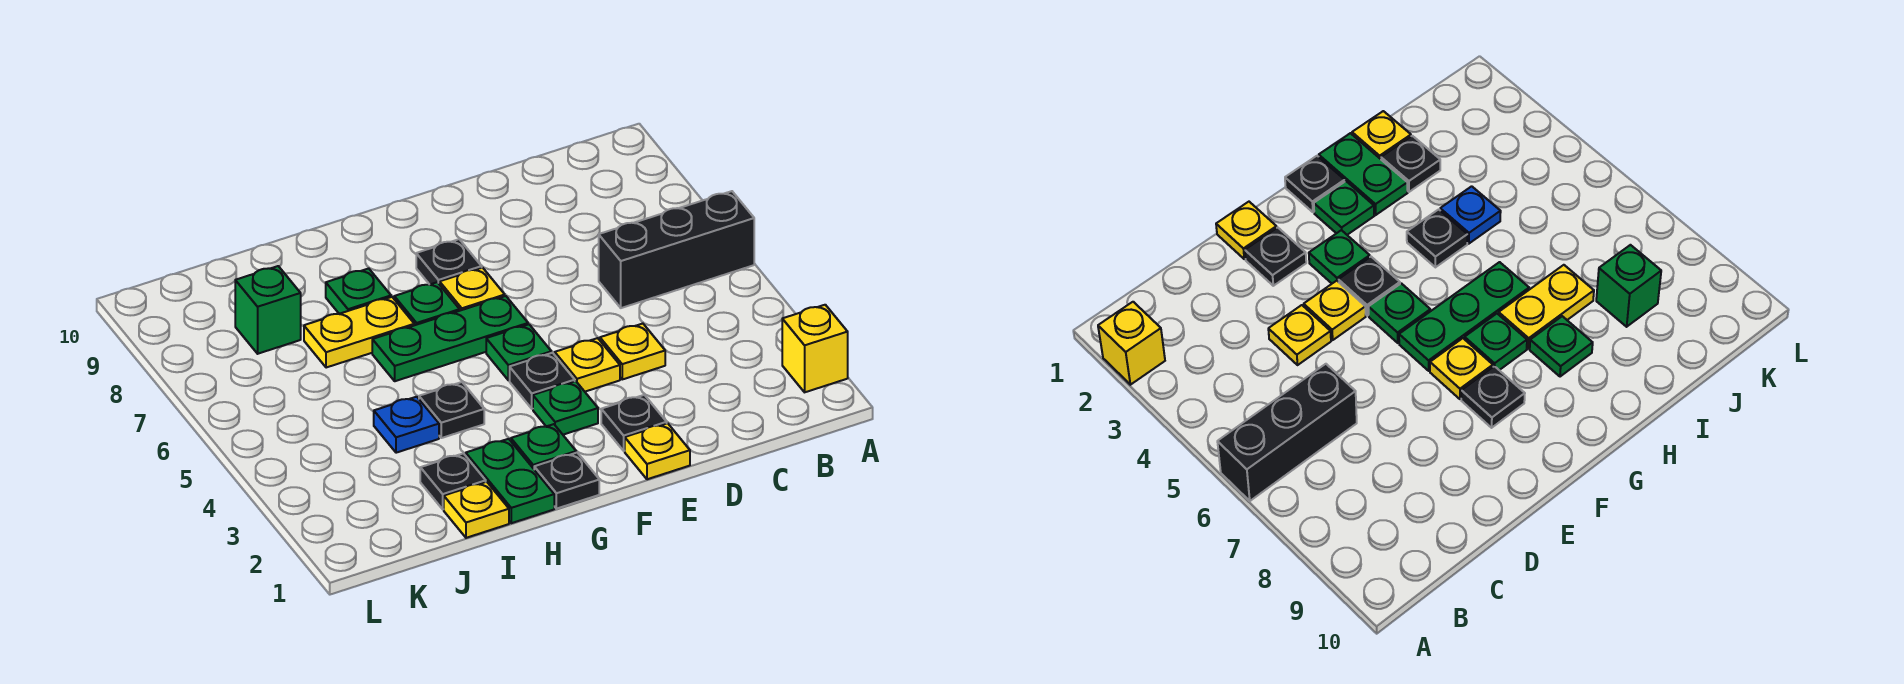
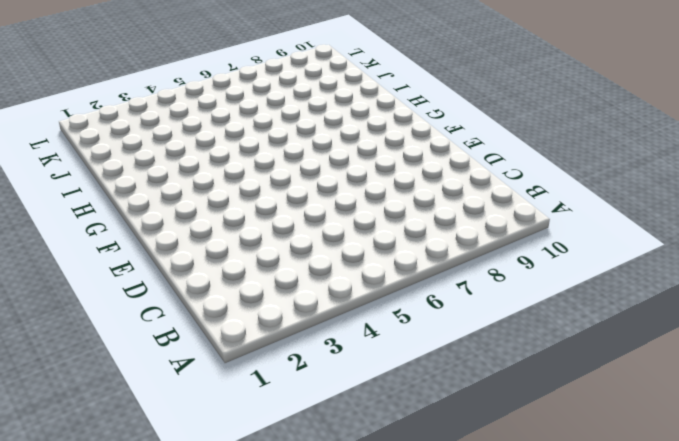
none -> yellow 1x1 brick [782,305,848,392]
none -> black 1x3 brick [599,191,754,308]
none -> yellow 1x1 plate [600,324,665,379]

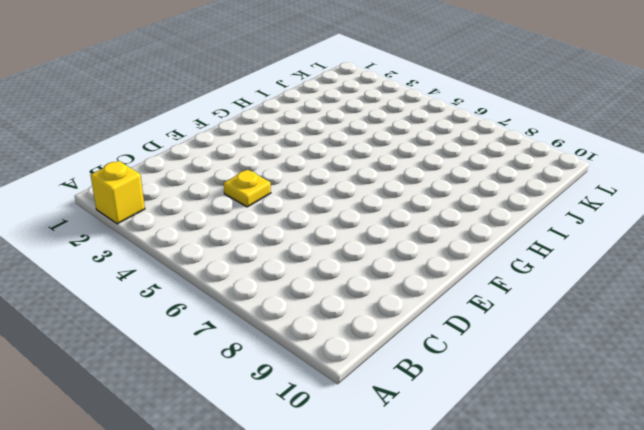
none -> black 1x3 brick [599,191,754,308]
none -> yellow 1x1 plate [625,423,690,479]
none -> black 1x1 plate [601,395,667,451]

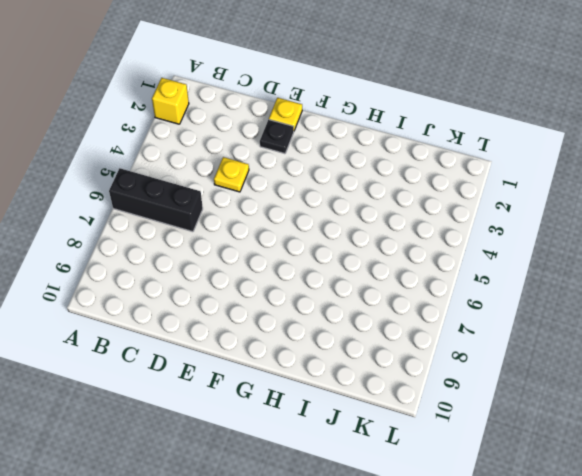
none -> yellow 1x1 plate [555,338,620,392]
none -> green 1x1 plate [533,381,598,435]
none -> black 1x1 plate [510,353,575,409]

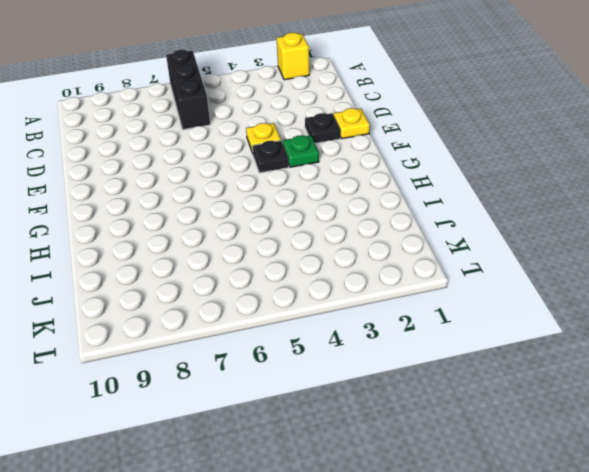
none -> yellow 1x1 plate [600,324,665,379]
none -> green 1x1 plate [486,324,551,380]
none -> green 1x3 plate [372,296,528,381]

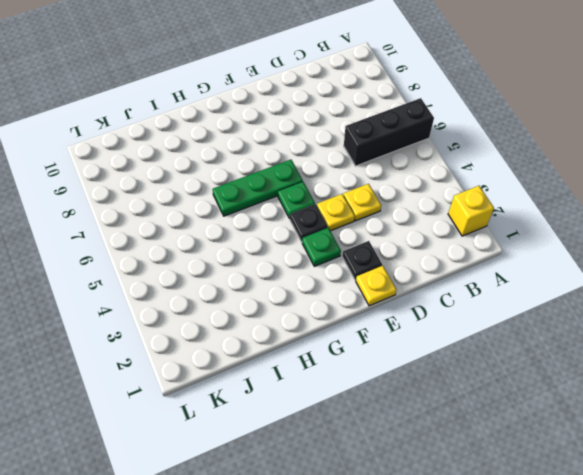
none -> yellow 1x1 plate [440,268,505,311]
none -> black 1x1 plate [416,239,482,285]
none -> black 1x1 plate [534,453,599,509]

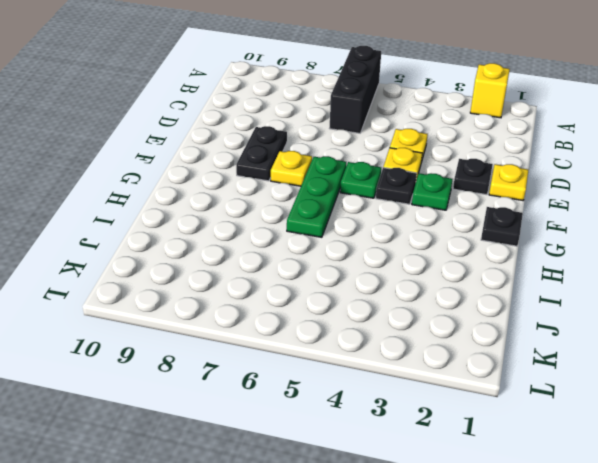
black 1x2 plate [236,126,287,181] -> black 1x1 plate [416,239,482,285]
none -> green 1x1 plate [511,424,576,469]
none -> green 1x1 plate [394,282,460,325]
none -> green 1x2 plate [466,439,554,523]

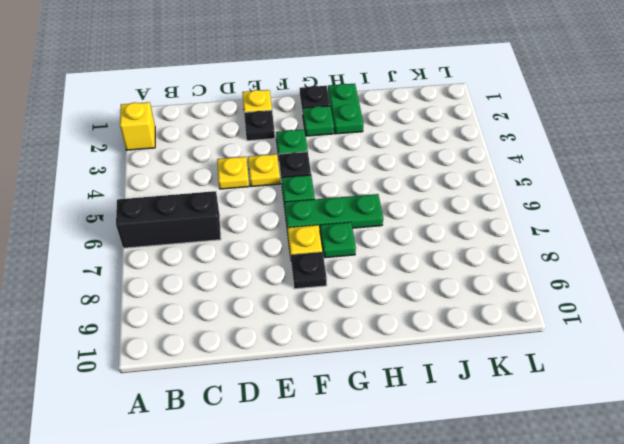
none -> black 1x1 plate [419,382,484,438]
none -> yellow 1x2 plate [304,297,414,368]
none -> green 1x1 plate [326,268,391,314]

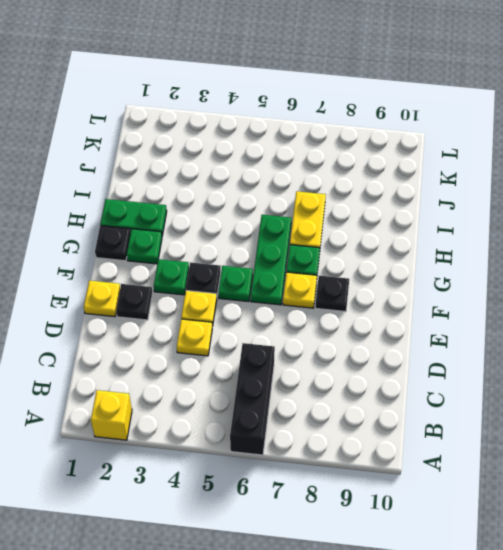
none -> black 1x1 plate [419,382,484,438]
none -> green 1x1 plate [326,268,391,314]
none -> yellow 1x1 plate [444,482,509,538]

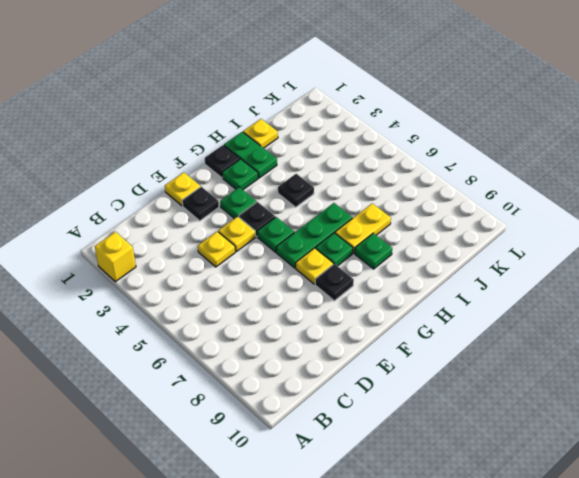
none -> black 1x3 brick [599,191,754,308]
none -> black 1x1 plate [420,453,486,509]
none -> blue 1x1 plate [374,397,439,453]

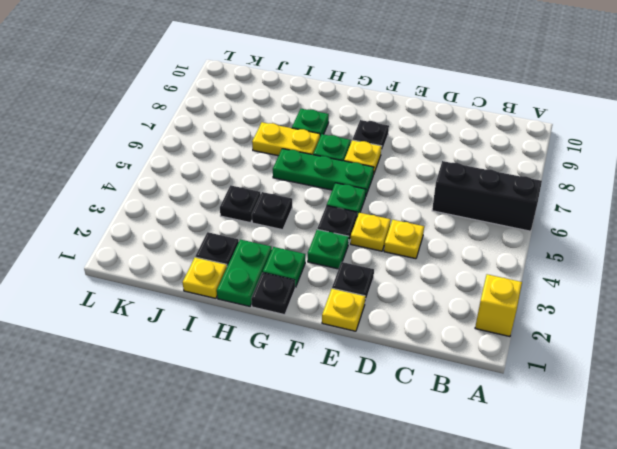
black 1x1 plate [220,185,261,223] -> blue 1x1 plate [374,397,439,453]
none -> green 1x1 brick [235,266,301,354]

